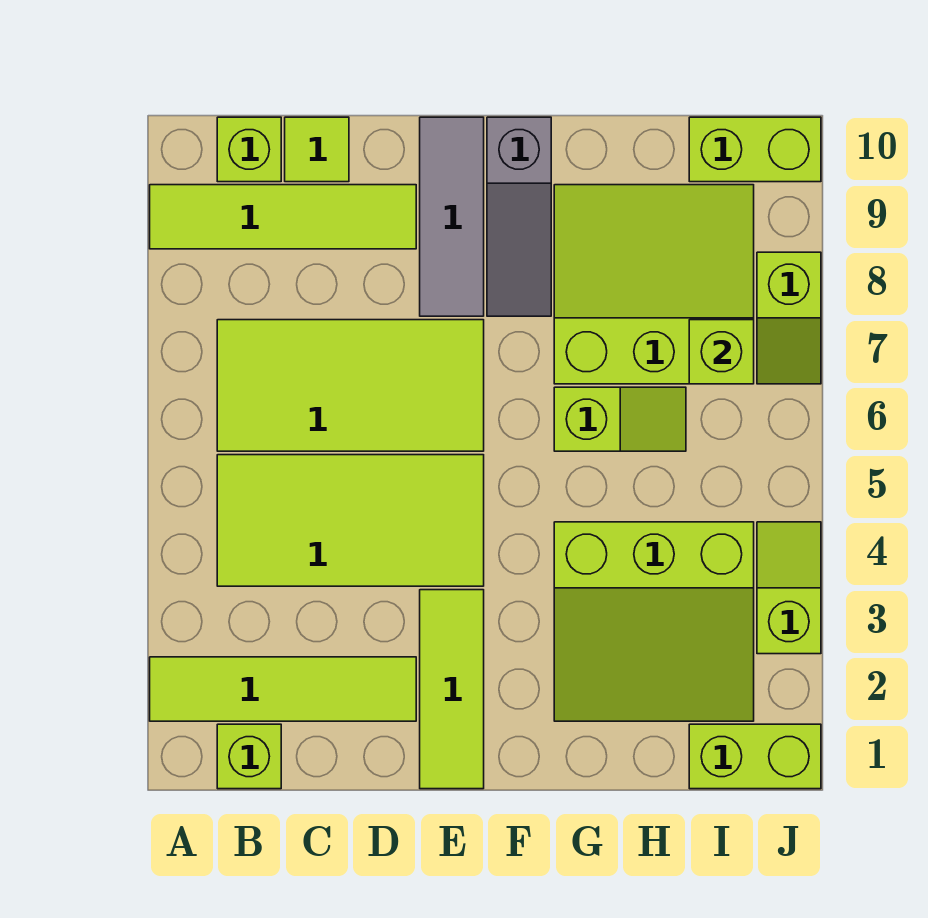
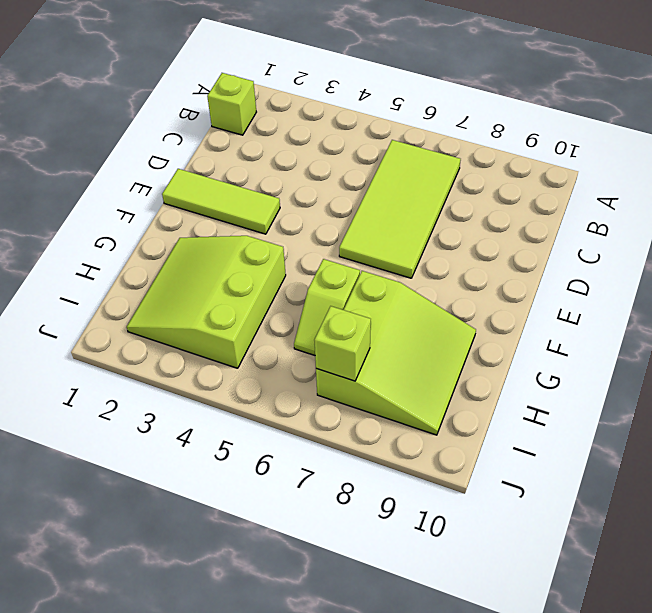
none -> lime 1x4 tile [150,657,416,721]
none -> lime 1x4 tile [150,185,416,249]
none -> lime 2x4 tile [217,455,484,586]

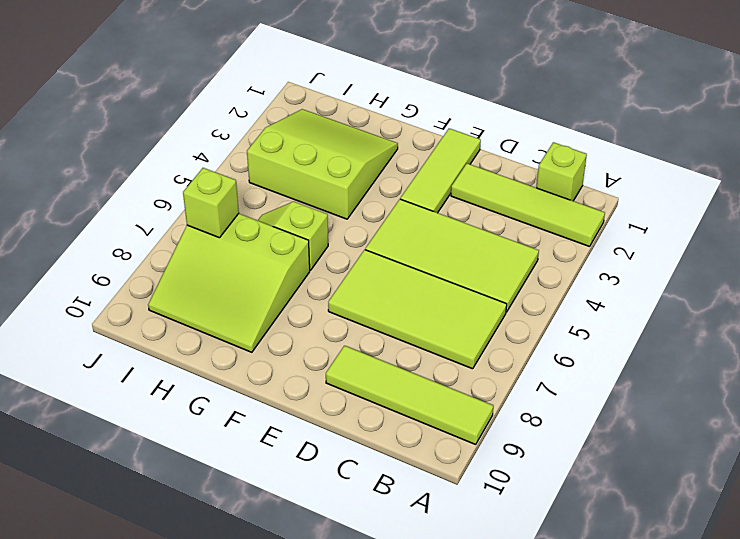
none -> lime 1x1 brick [217,117,281,182]
none -> lime 1x1 tile [285,117,349,182]
none -> grey 1x3 tile [420,117,484,316]

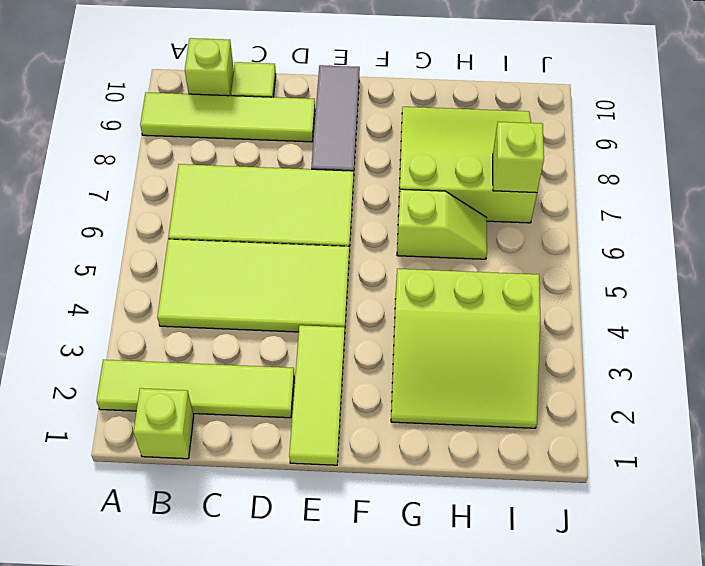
none -> grey 1x3 slope [487,117,551,316]
none -> lime 1x2 brick [689,724,821,789]
none -> lime 1x2 brick [689,117,821,182]

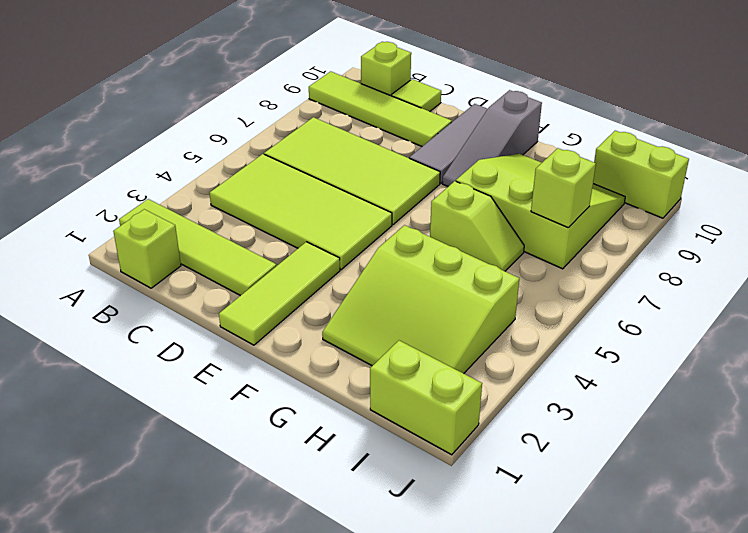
none -> lime 1x2 slope [757,522,821,654]
none -> lime 1x2 slope [757,252,821,384]

